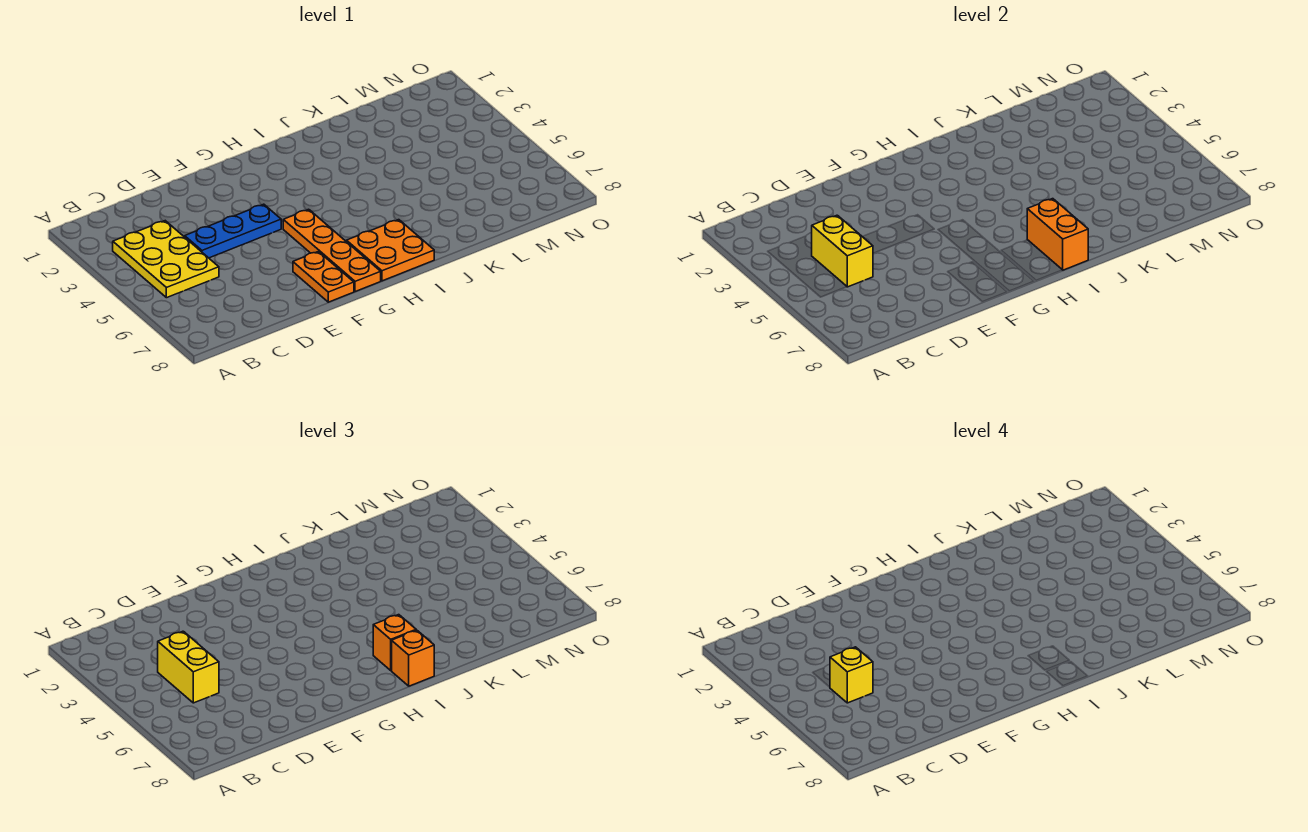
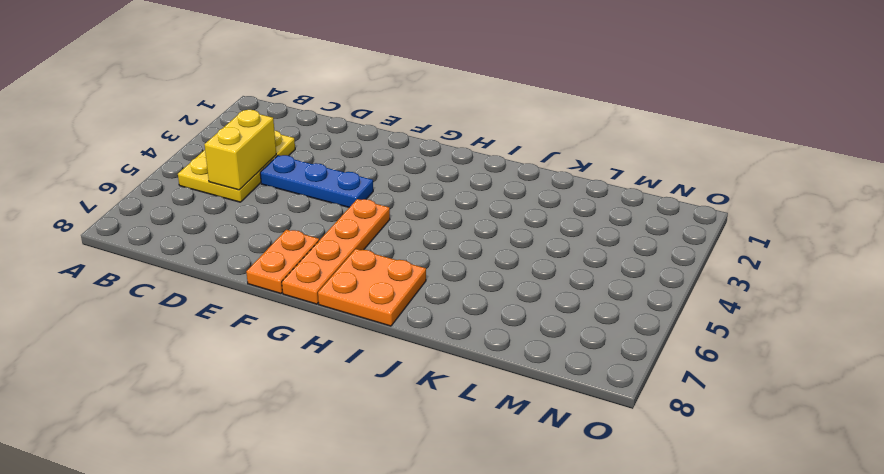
none -> orange 1x2 brick [1027,199,1088,270]
none -> yellow 1x2 brick [158,631,219,703]

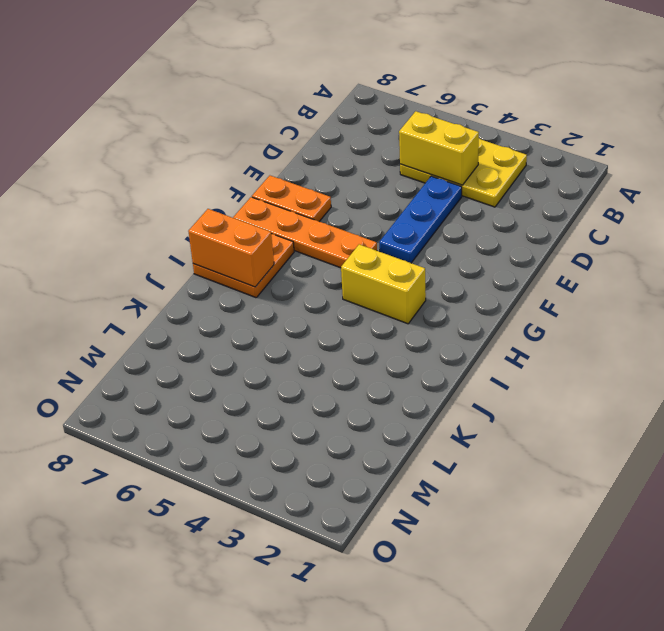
yellow 1x2 brick [341,244,426,324] -> yellow 1x2 brick moved to [158,631,219,703]
none -> orange 1x1 brick [373,615,416,670]
none -> orange 1x1 brick [391,630,434,686]

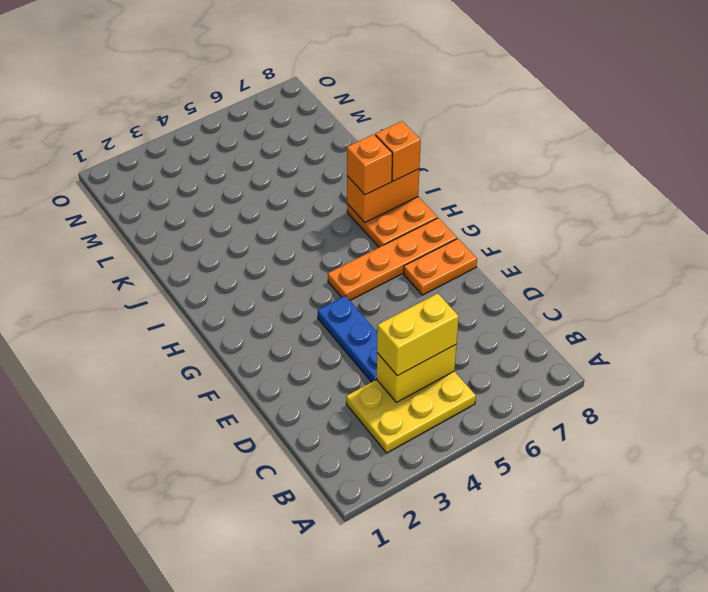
none -> yellow 1x1 brick [830,647,873,703]

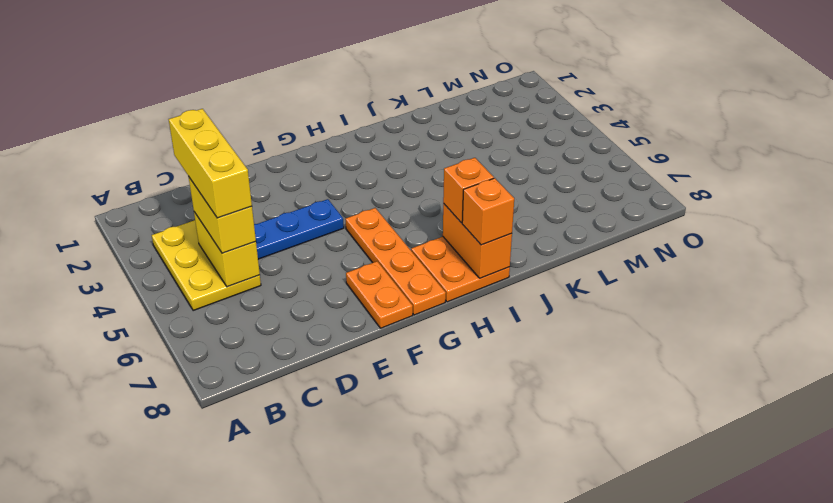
yellow 1x3 brick [169,109,252,218] -> yellow 1x1 brick [830,647,873,703]

